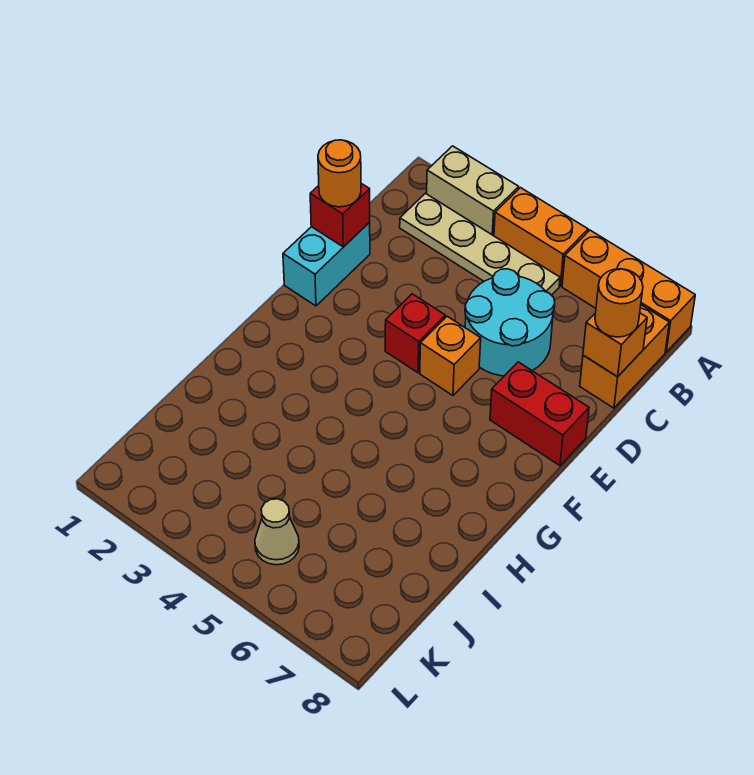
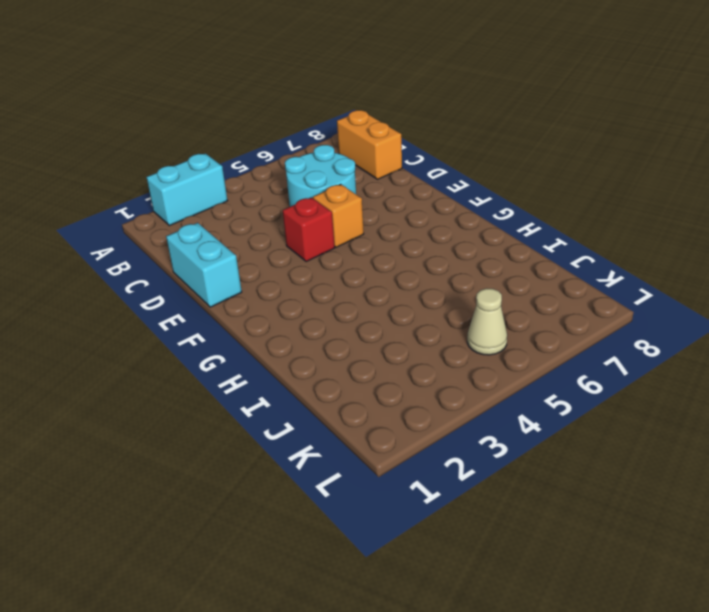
cyan 1x2 brick [147,154,228,226] -> tan 1x2 brick [427,146,519,236]
none -> orange 1x2 brick [494,188,588,286]
none -> orange 1x3 brick [562,230,695,352]
none -> tan 1x4 plate [400,193,560,295]

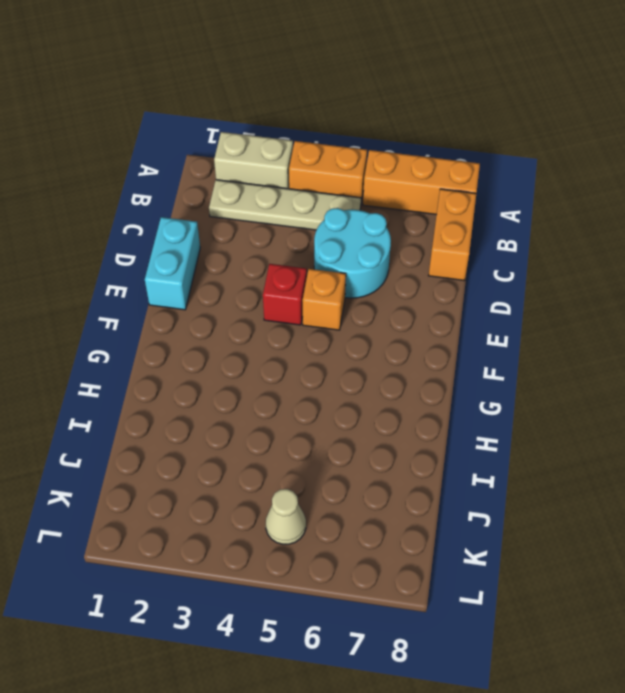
none -> red 1x2 brick [490,362,589,466]
none -> orange 1x1 brick [583,313,647,377]
none -> red 1x1 brick [310,183,370,247]

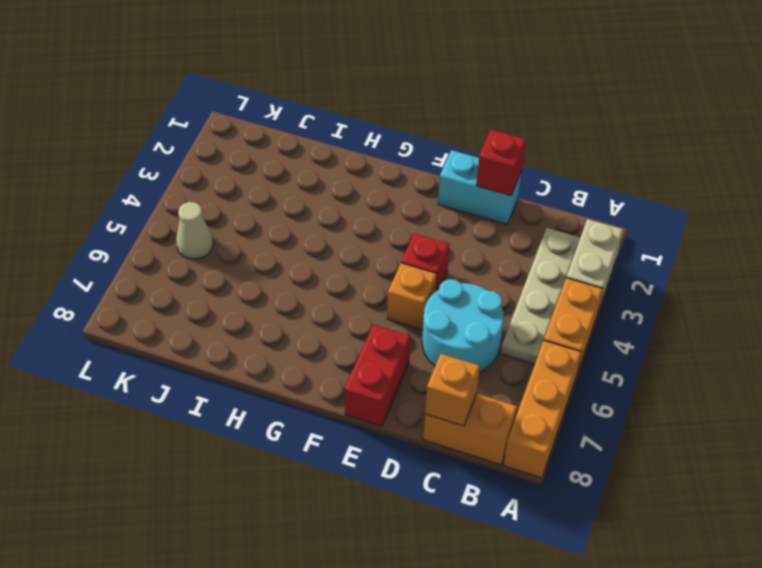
none -> orange 1x1 round brick [595,269,643,337]
none -> orange 1x1 round brick [318,140,361,207]

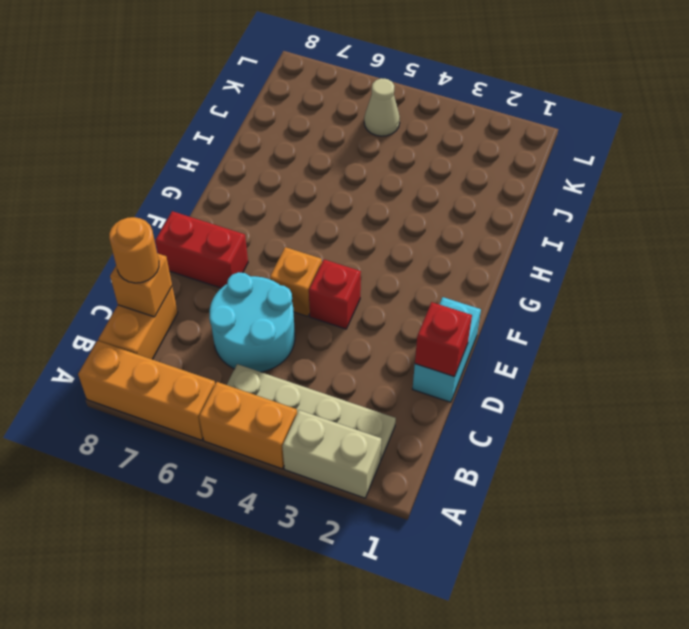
none -> orange 1x1 round brick [318,140,361,207]

